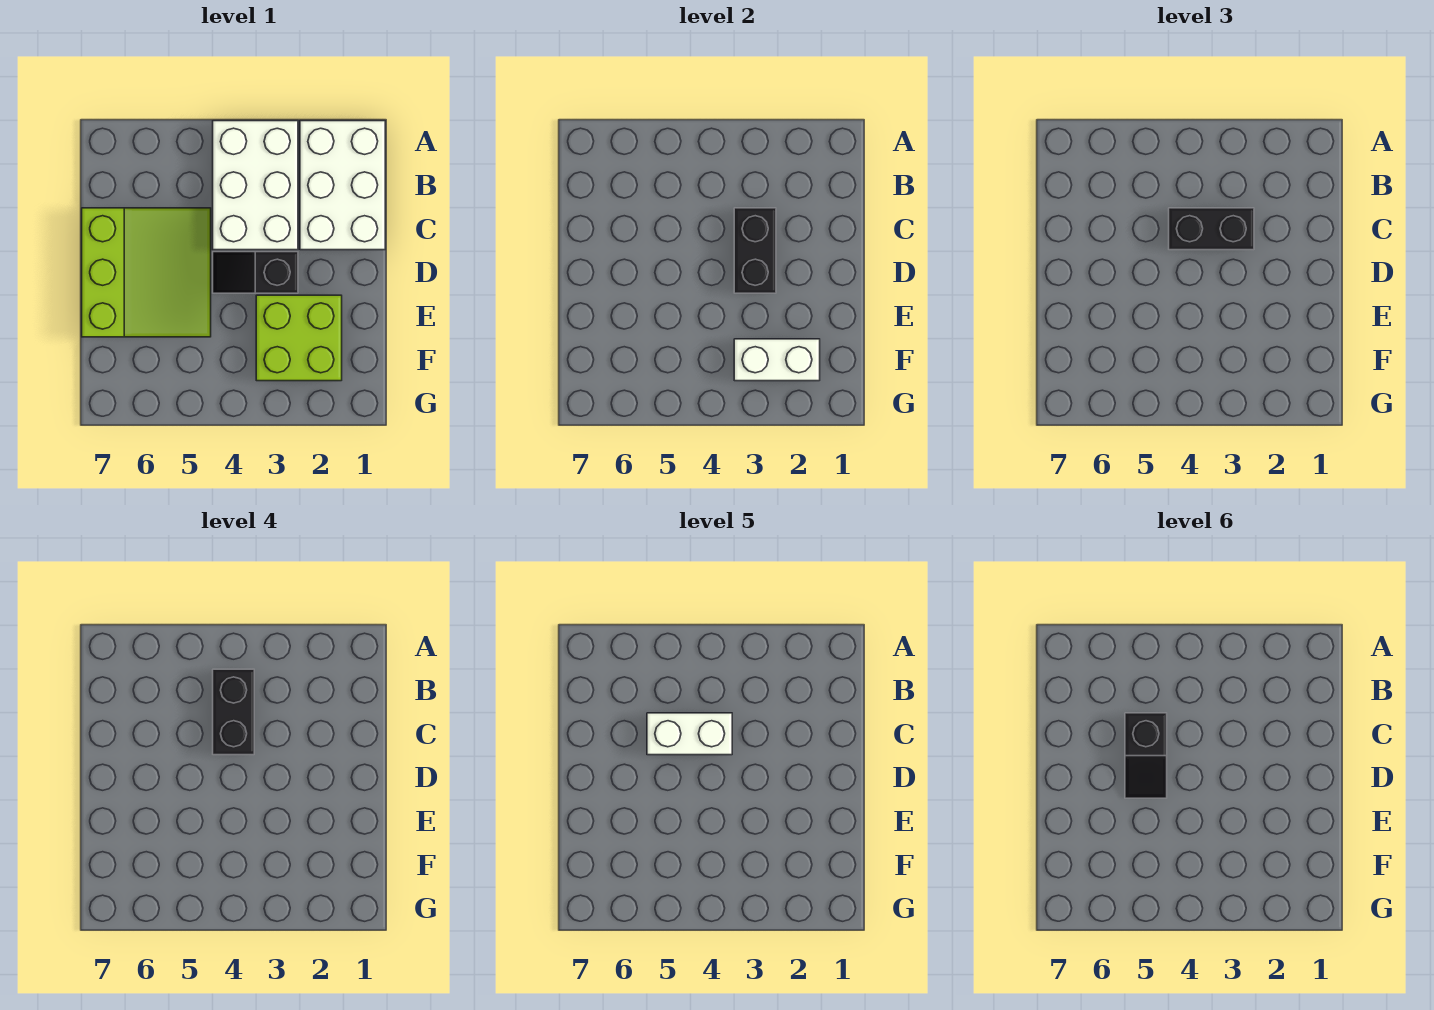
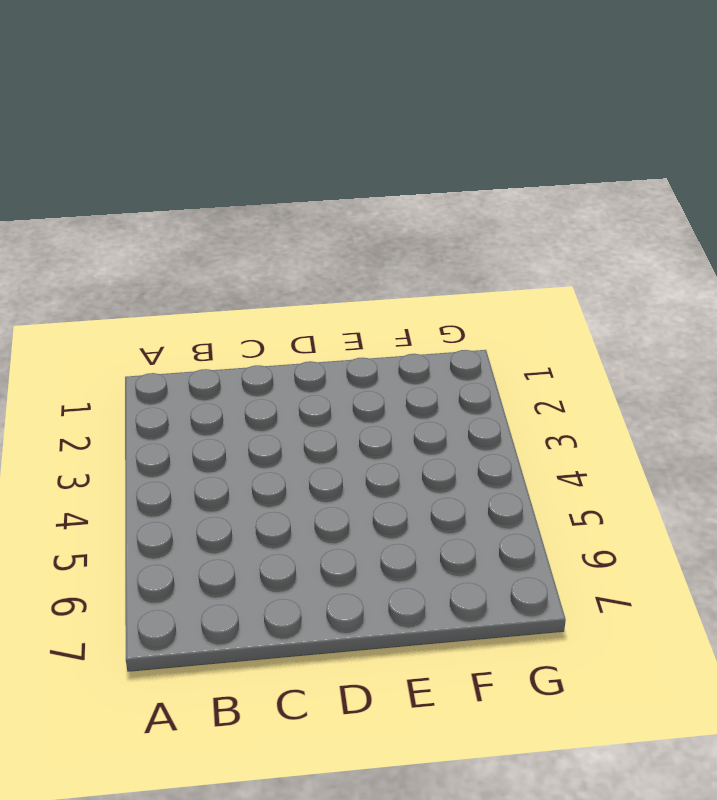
none -> white 2x3 brick [300,121,385,250]
none -> white 2x3 brick [213,121,298,250]

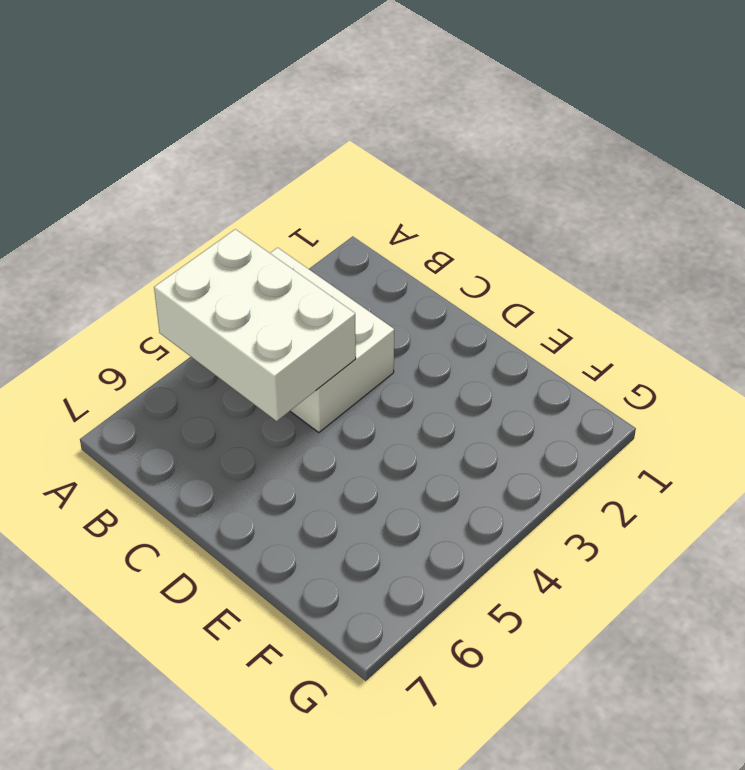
white 2x3 brick [154,229,356,421] -> white 2x3 brick moved to [300,121,385,250]
none -> lime 3x3 slope [82,208,211,337]
none -> black 1x2 slope [213,252,298,293]

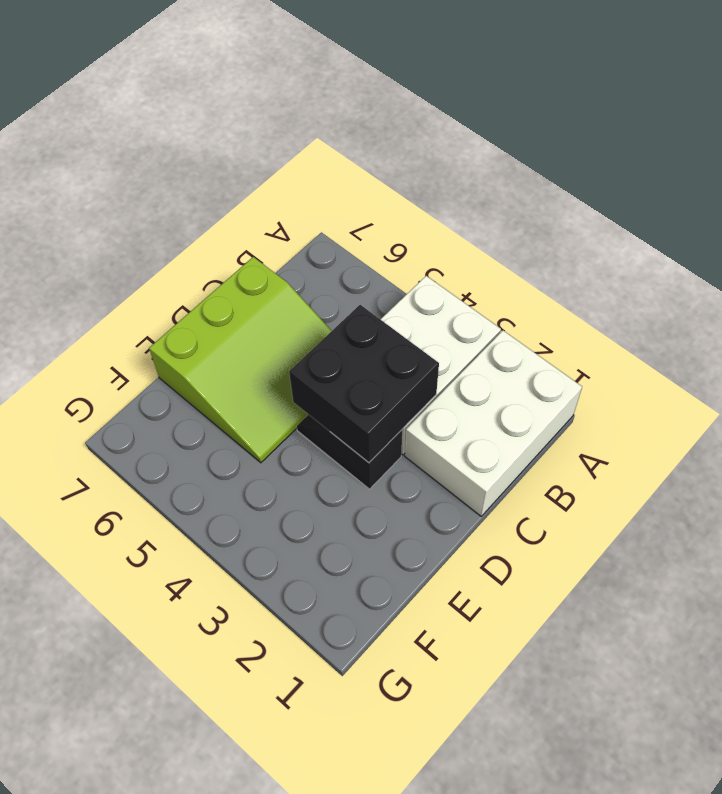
black 2x2 brick [289,305,439,463] -> black 1x2 brick [734,208,776,293]
none -> lime 2x2 brick [256,295,342,381]
none -> white 1x2 brick [734,339,820,381]

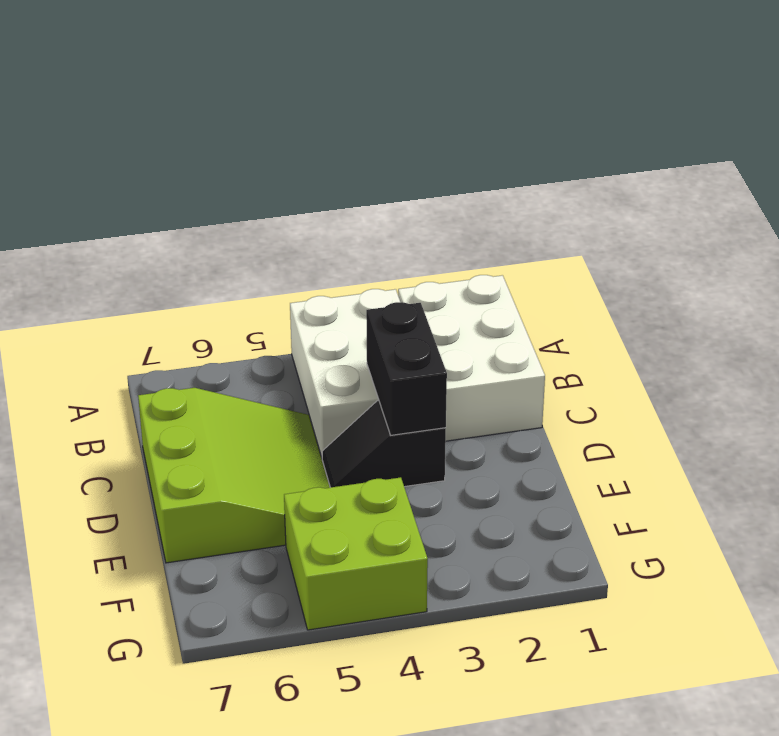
lime 2x2 brick [284,477,428,630] -> lime 2x2 brick moved to [256,295,342,381]
none -> white 1x2 brick [734,339,820,381]
none -> black 1x2 brick [1169,208,1254,250]

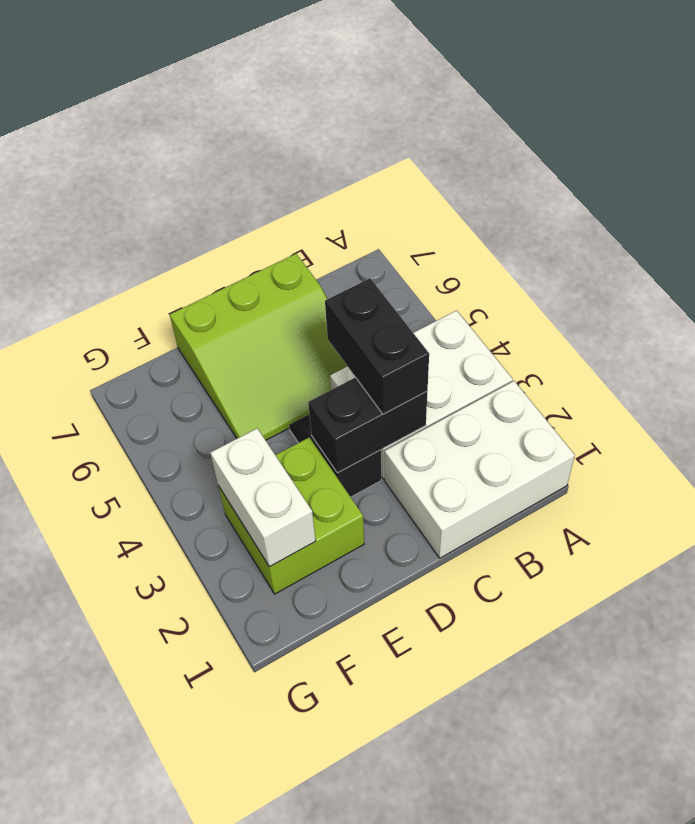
none -> black 1x2 brick [213,669,254,755]
none -> white 1x2 brick [647,713,732,755]

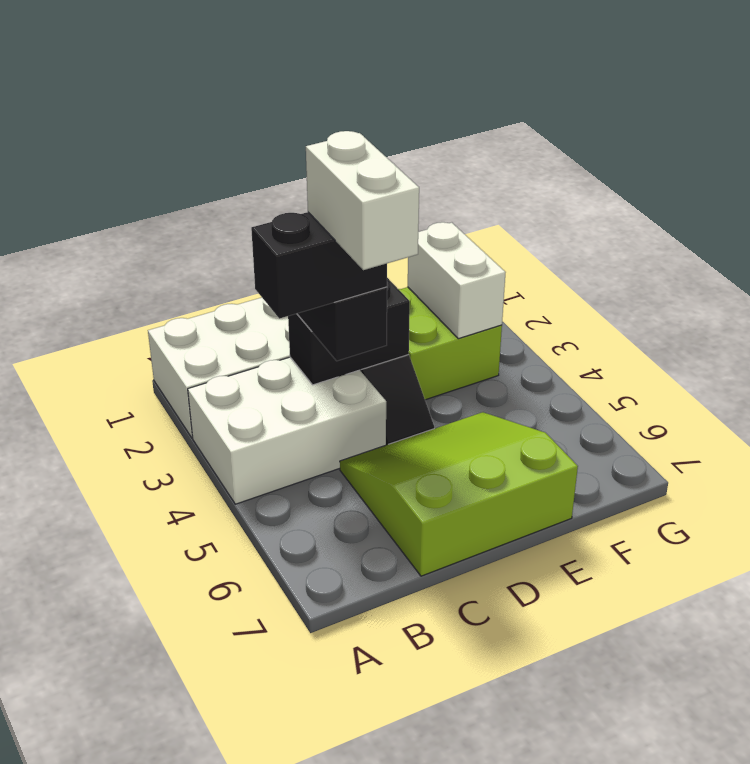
none -> black 1x2 slope [1125,713,1167,798]

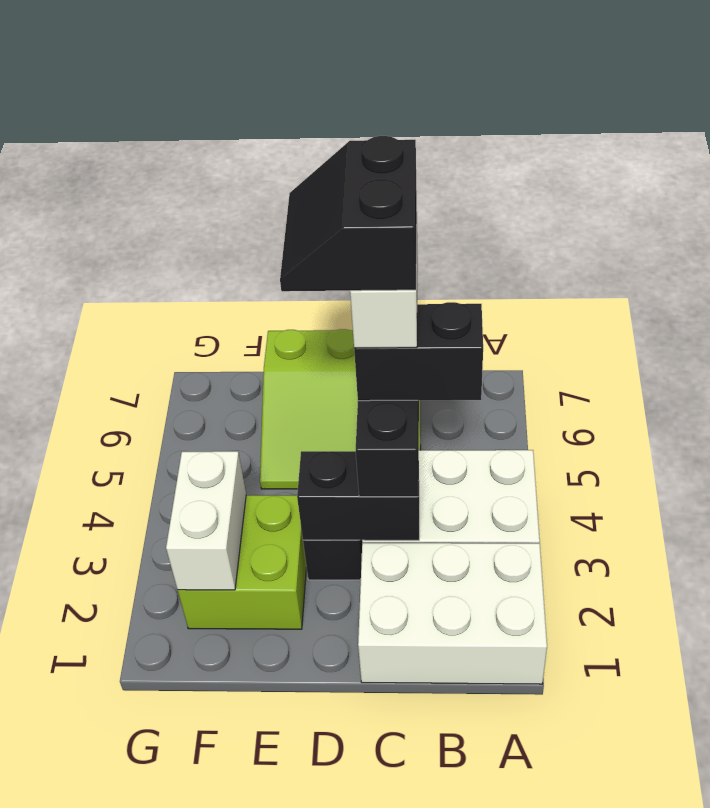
black 2x2 slope [280,136,417,291] -> black 1x2 slope [1125,713,1167,798]

